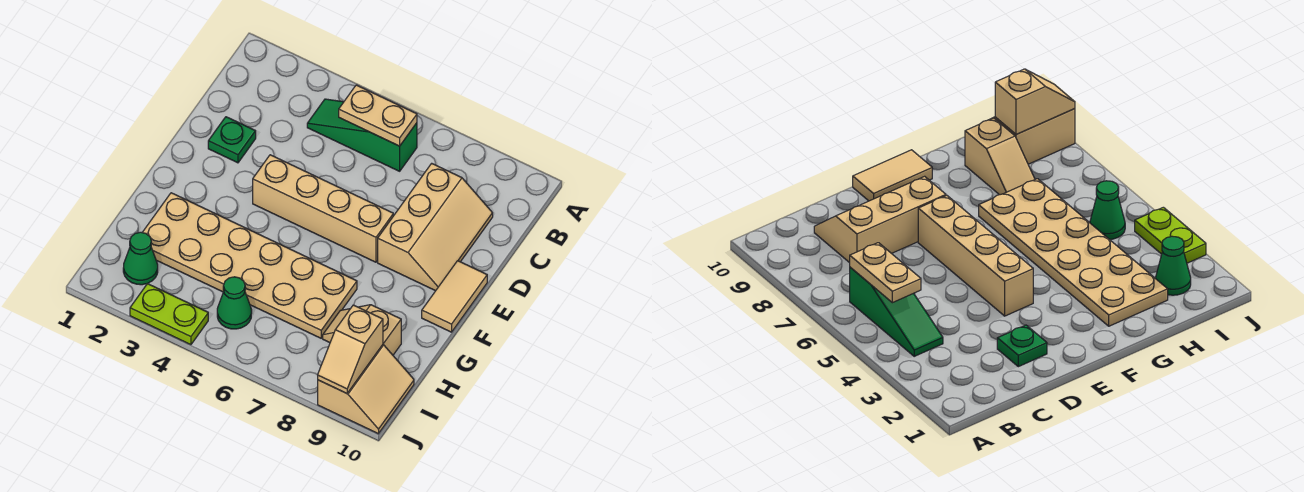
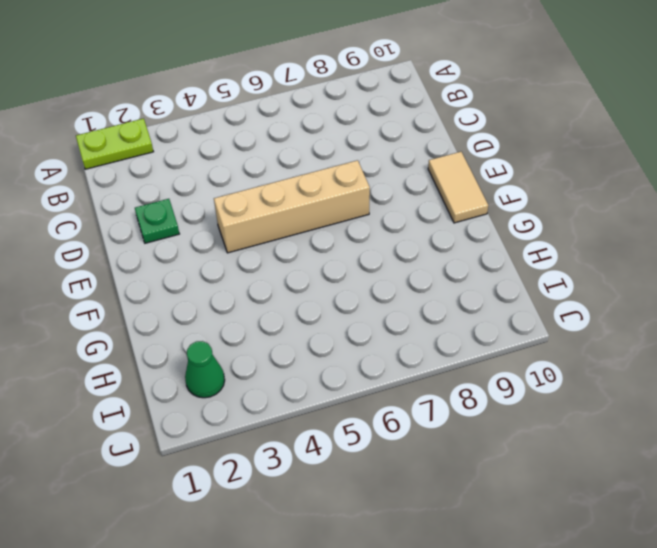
lime 1x2 plate [76,118,153,169] -> lime 1x2 plate moved to [130,284,208,345]
none -> green 1x3 slope [307,99,417,171]
none -> tan 2x3 slope [378,163,493,291]
none -> tan 2x6 plate [142,193,357,338]

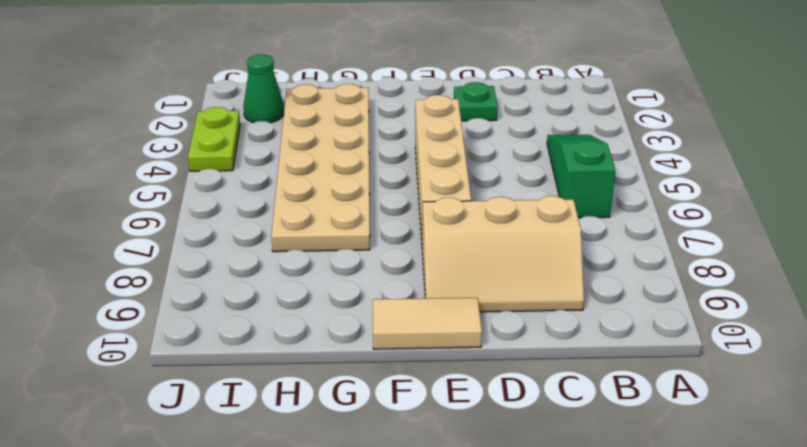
none -> tan 1x2 slope [323,305,401,355]
none -> green 1x1 cone [217,277,252,329]
none -> tan 2x2 slope [318,345,414,434]

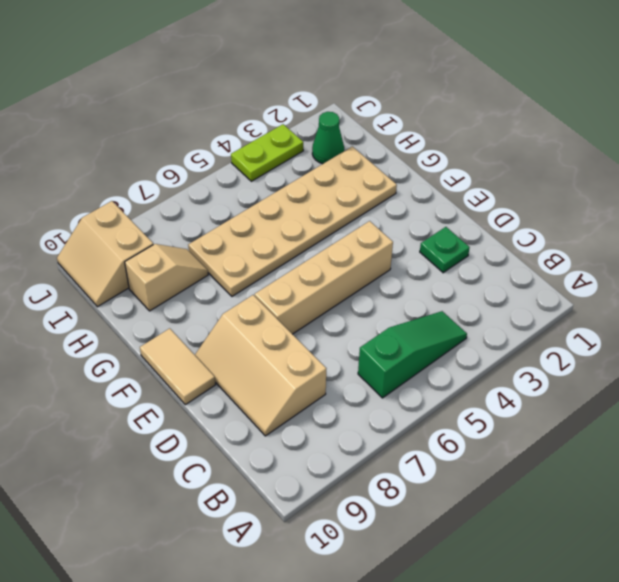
none -> green 1x1 cone [217,277,252,329]
none -> tan 1x2 plate [339,85,417,146]
none -> tan 1x2 slope [318,305,383,393]

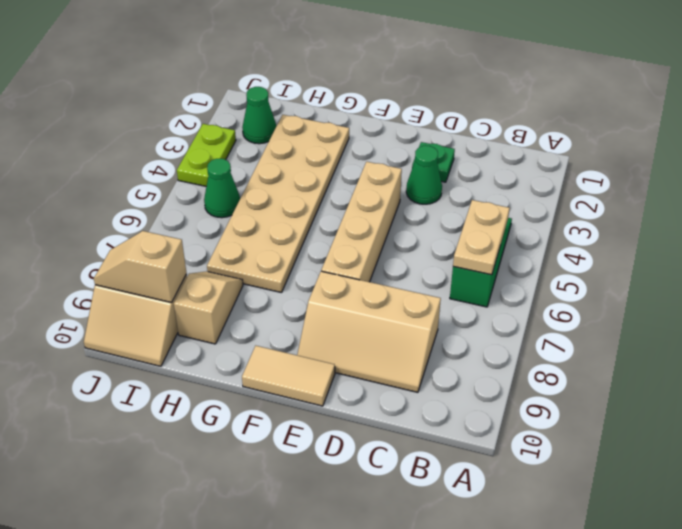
green 1x1 cone [406,146,442,204] -> none

